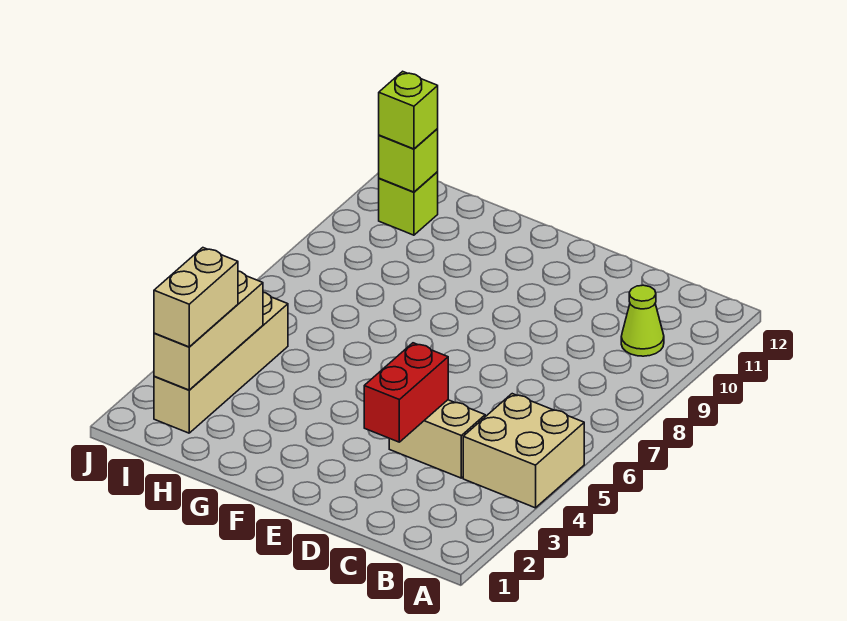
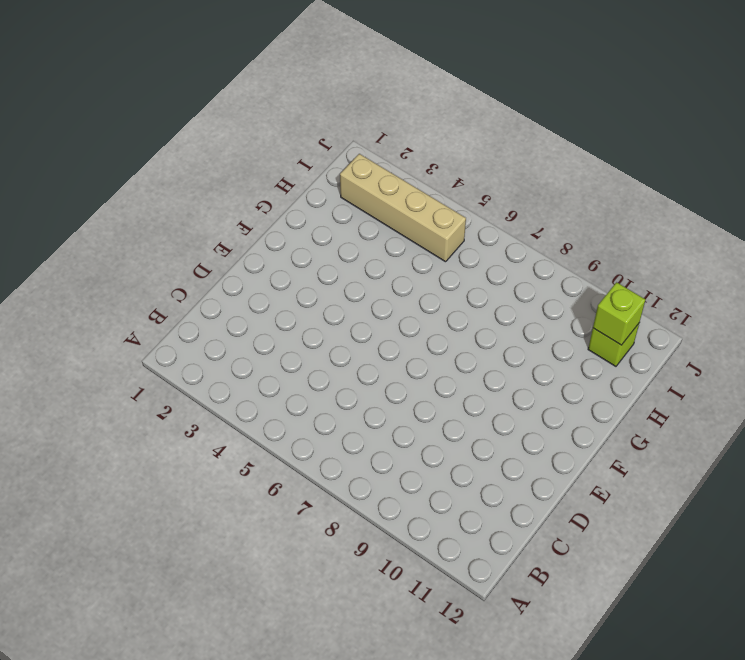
none -> tan 2x2 brick [463,394,584,508]
none -> lime 1x1 cone [621,285,664,356]

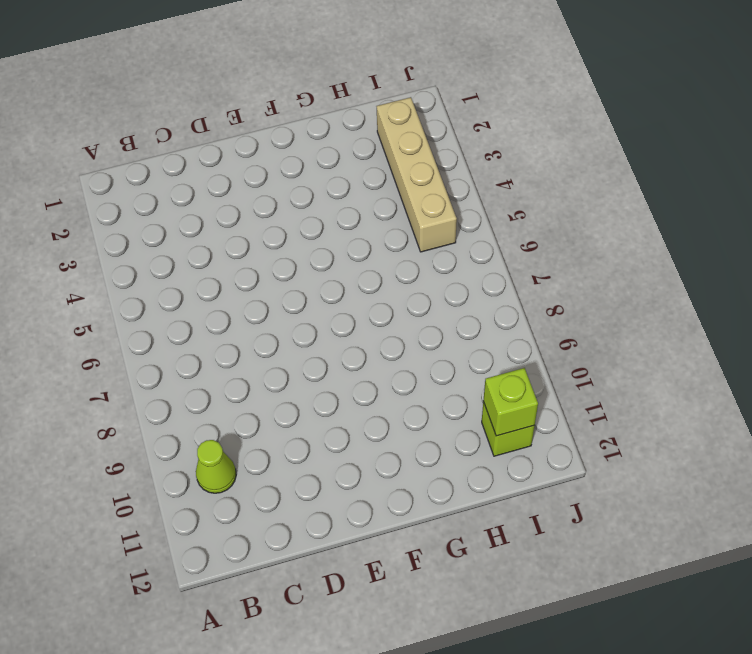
none -> tan 2x2 brick [463,394,584,508]
none -> tan 1x2 brick [389,400,485,478]

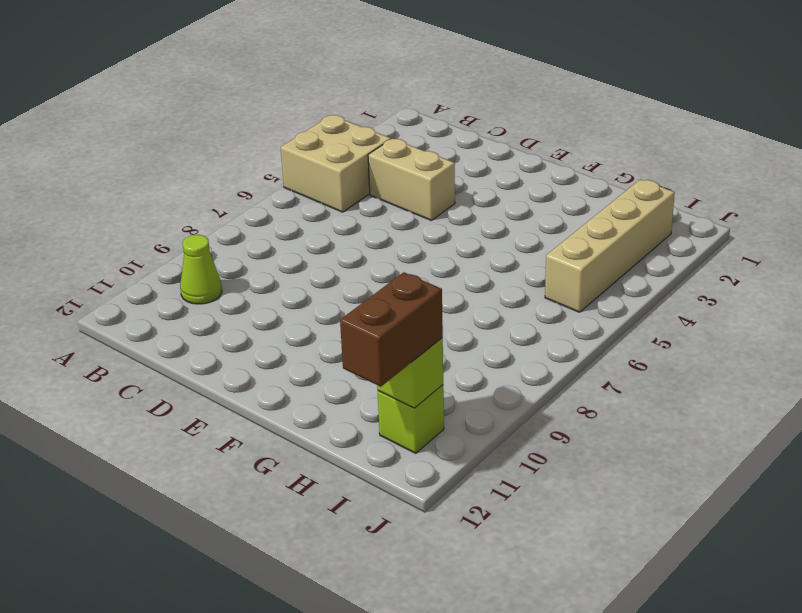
brown 1x2 brick [340,272,443,387] -> lime 1x1 brick [379,71,438,149]
none -> red 1x2 brick [364,343,448,442]
none -> tan 1x3 brick [154,271,263,390]

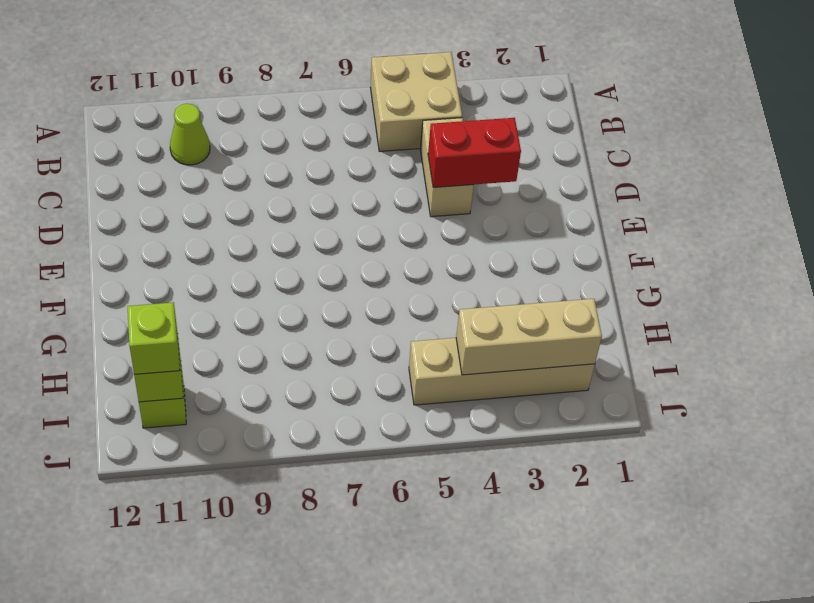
none -> tan 1x2 brick [154,248,238,347]

